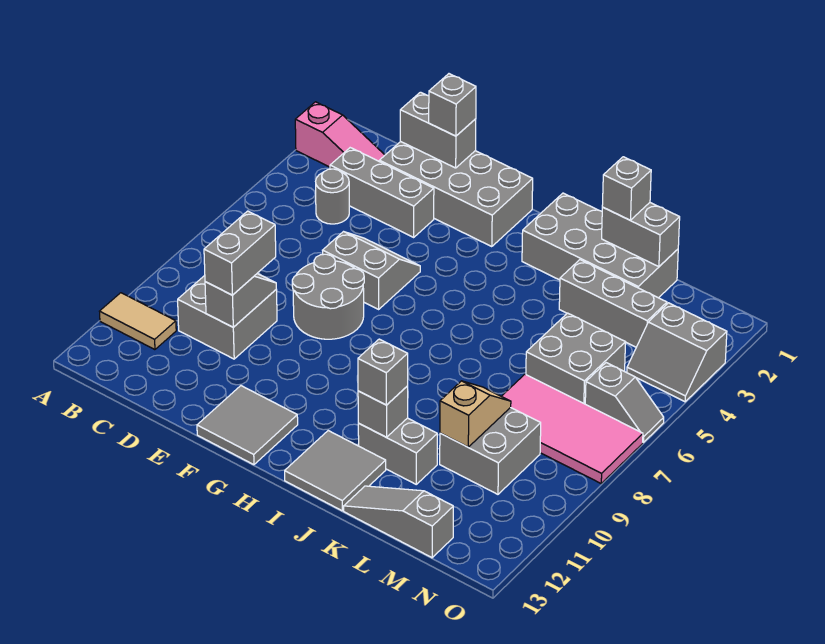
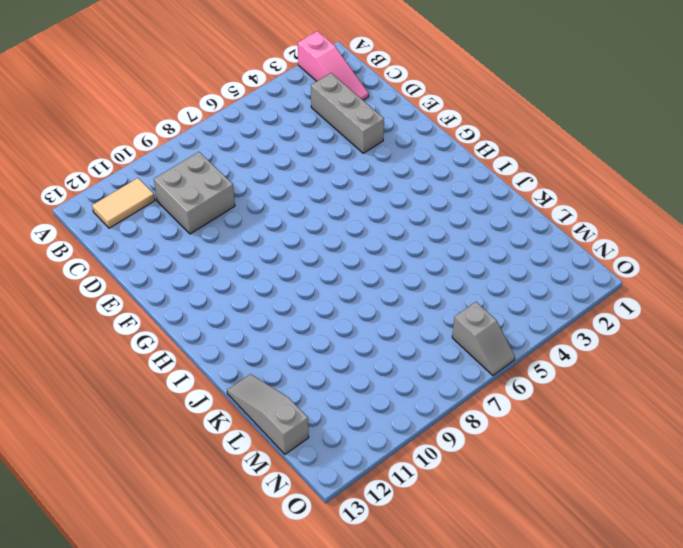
tan 1x2 tile [92,178,155,228] -> tan 1x2 tile turned to [99,293,176,350]
none -> grey 1x1 round brick [316,169,349,224]
none -> grey 2x4 brick [379,142,533,247]
none -> grey 2x2 slope [322,232,420,309]

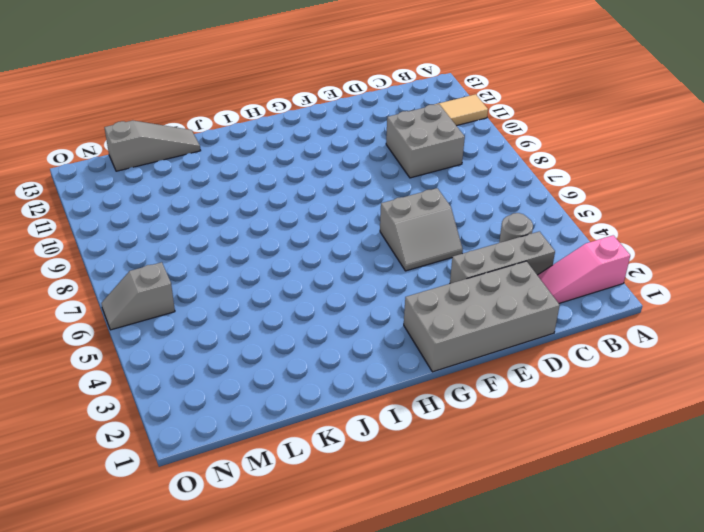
none -> grey 2x2 round brick [292,254,364,339]
none -> grey 2x2 tile [197,386,298,465]
none -> grey 2x4 brick [522,193,678,298]

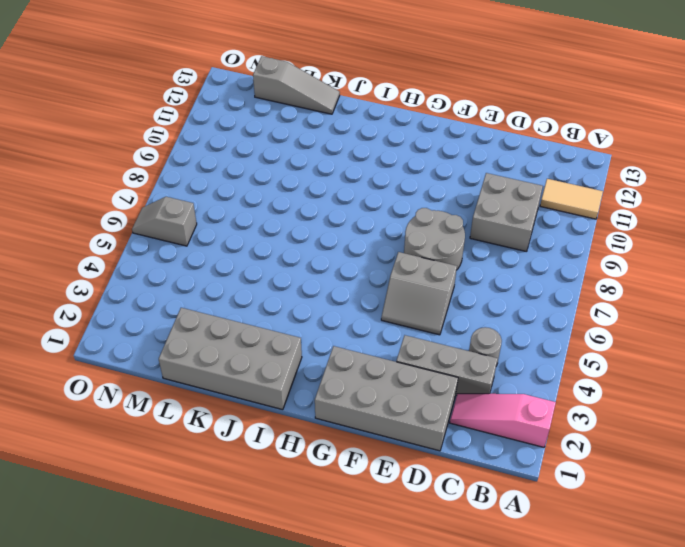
none -> grey 2x2 tile [197,386,298,465]
none -> grey 2x2 tile [285,431,386,511]
none -> grey 1x2 brick [358,418,437,484]

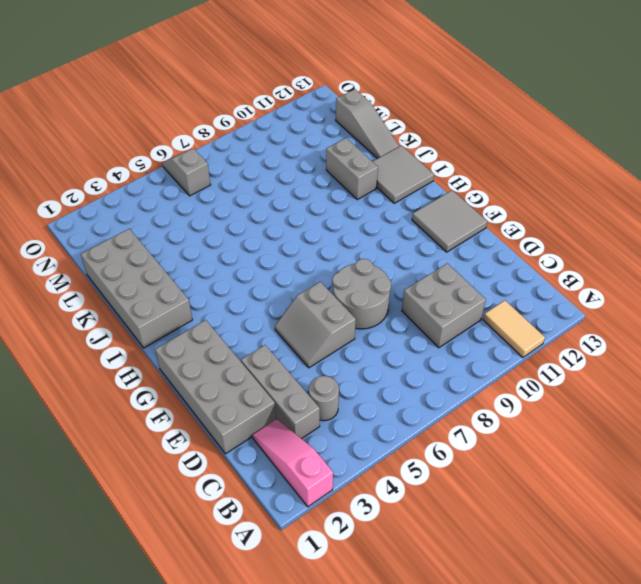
none -> grey 1x3 brick [559,260,667,347]
none -> grey 2x2 brick [526,313,626,404]
none -> pink 2x4 tile [502,374,643,483]

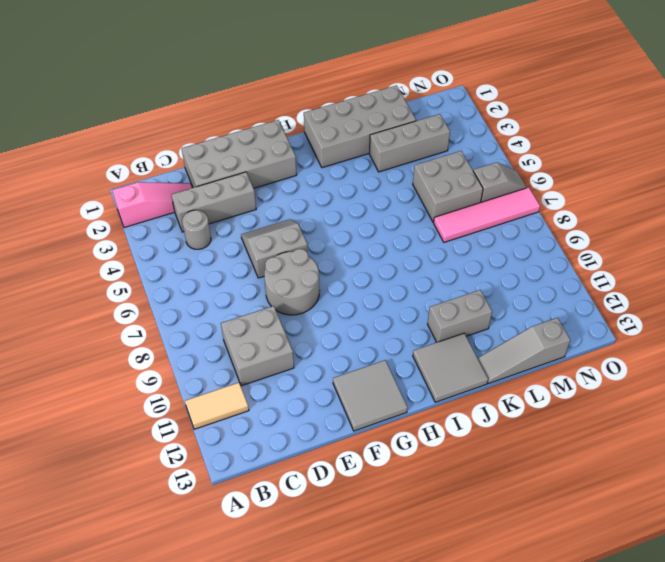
pink 1x4 tile [434,187,540,242] -> pink 2x4 tile [502,374,643,483]
none -> grey 2x2 brick [440,407,541,494]
none -> grey 2x2 slope [627,303,727,402]
none -> grey 1x2 brick [400,92,476,168]

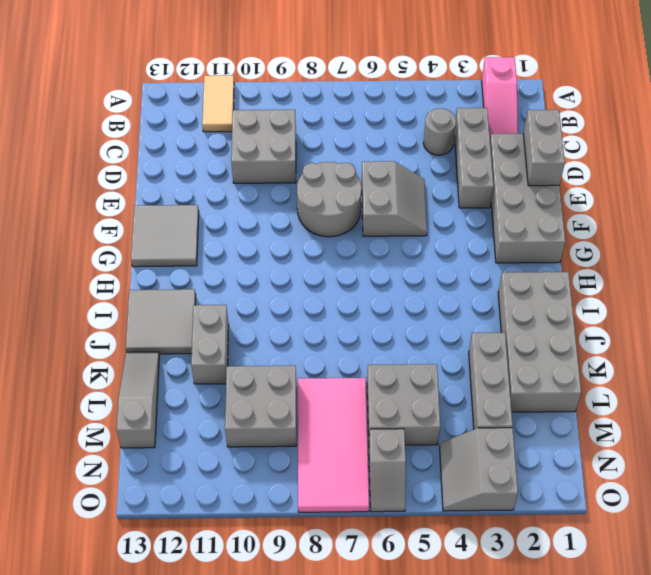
none -> grey 1x2 slope [205,274,276,327]
none -> grey 1x1 brick [358,386,408,437]
none -> grey 1x2 brick [602,203,680,267]

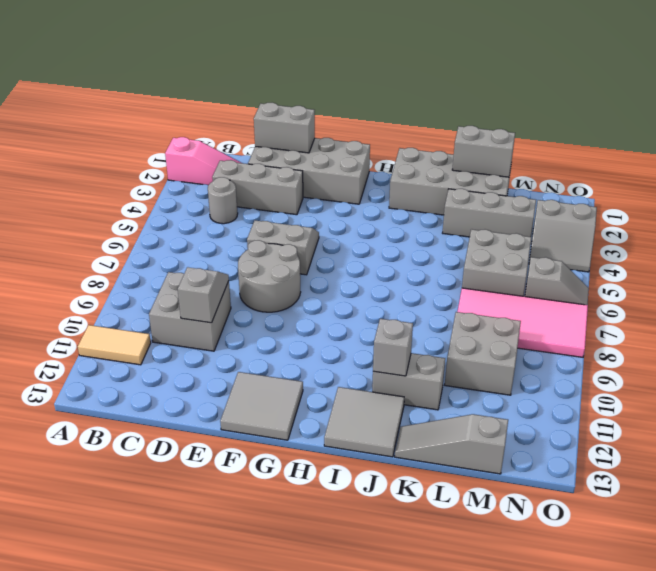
none -> tan 1x2 slope [440,381,511,447]
none -> grey 1x2 brick [204,211,276,295]
none -> grey 1x1 brick [429,74,476,136]

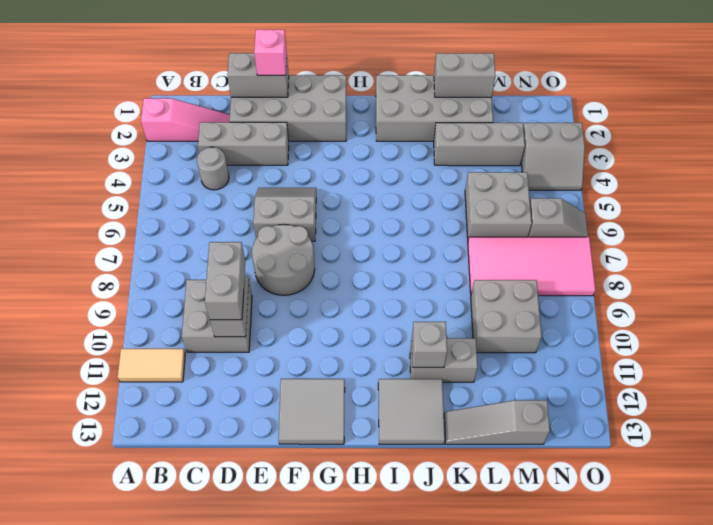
pink 1x1 brick [254,30,287,75] -> grey 1x1 brick [429,74,476,136]
none -> tan 1x2 slope [440,381,511,447]
none -> grey 1x1 brick [358,339,408,405]
none -> grey 1x1 brick [602,157,651,220]

